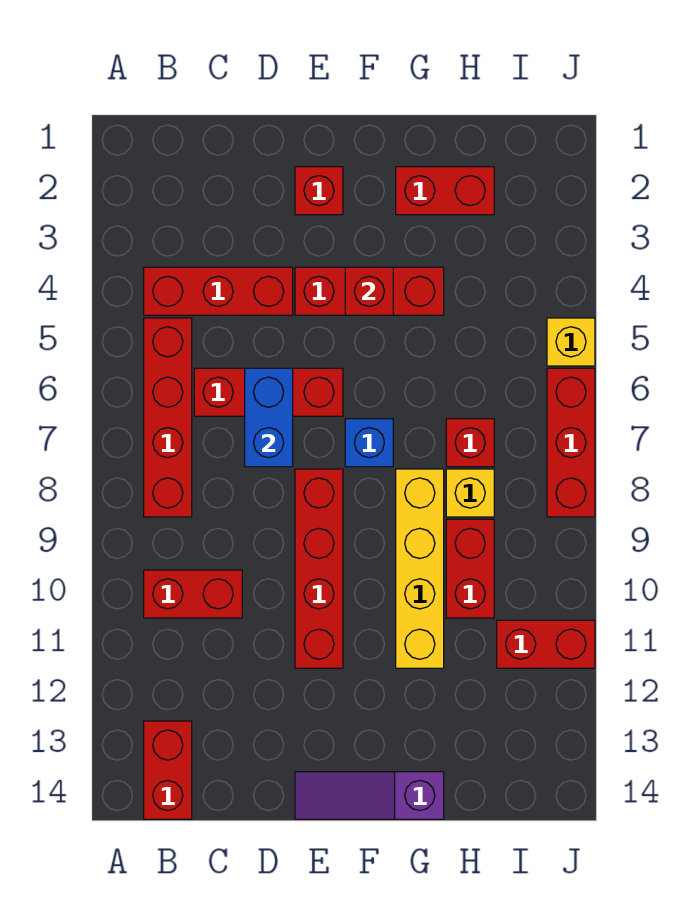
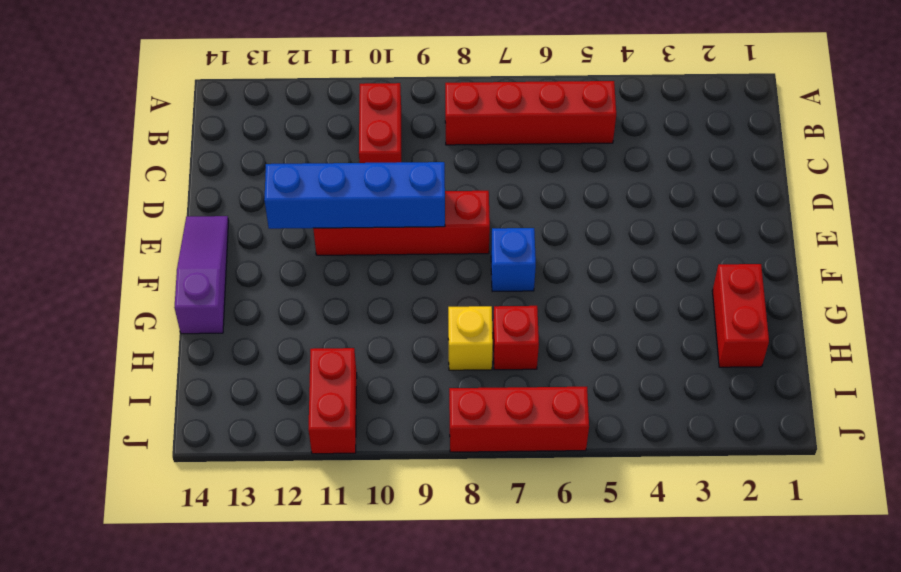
blue 1x4 brick [264,162,445,229] -> none
none -> red 1x3 brick [144,267,293,315]
none -> red 1x2 brick [144,721,192,819]
none -> red 1x3 brick [194,368,343,416]

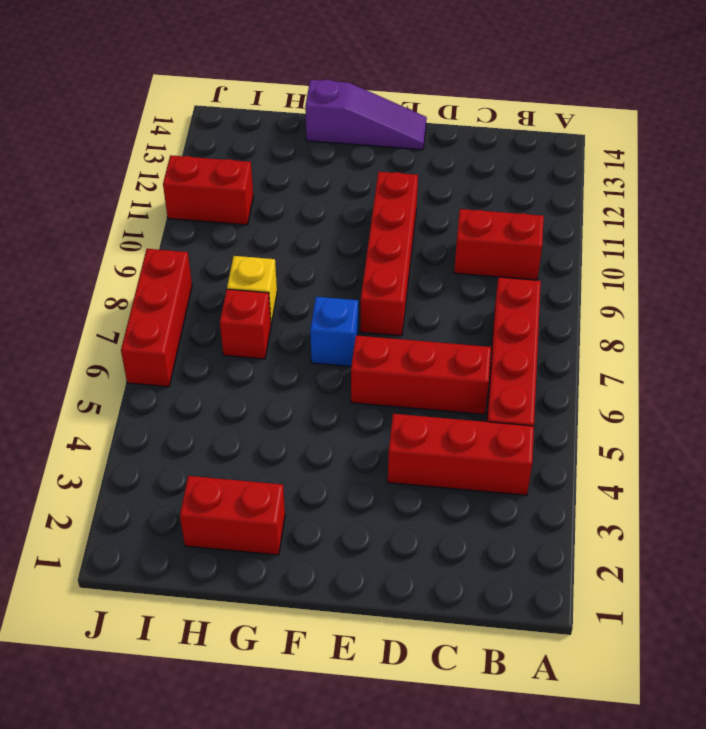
none -> red 1x2 brick [144,721,192,819]
none -> red 1x1 brick [295,167,343,215]
none -> red 1x3 brick [295,267,444,315]

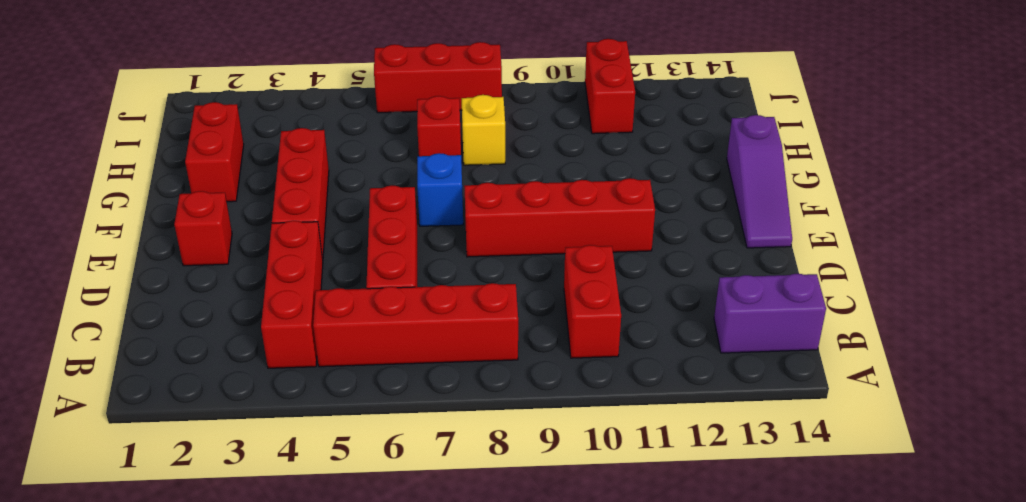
purple 1x2 brick [714,274,826,353] -> red 1x2 brick [144,721,192,819]
none -> yellow 1x4 brick [396,469,444,668]
none -> red 1x2 brick [446,519,494,618]
none -> yellow 1x1 brick [547,318,595,366]

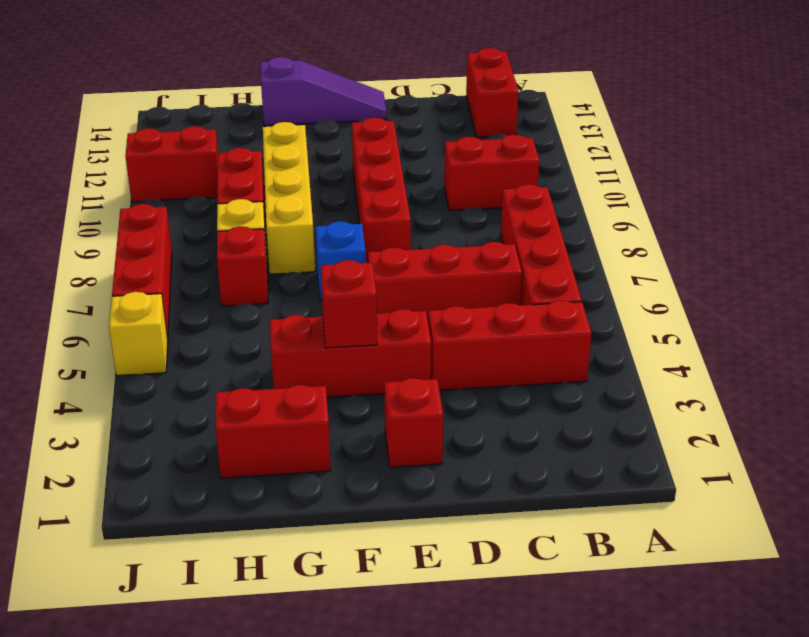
none -> blue 1x2 brick [245,368,293,467]

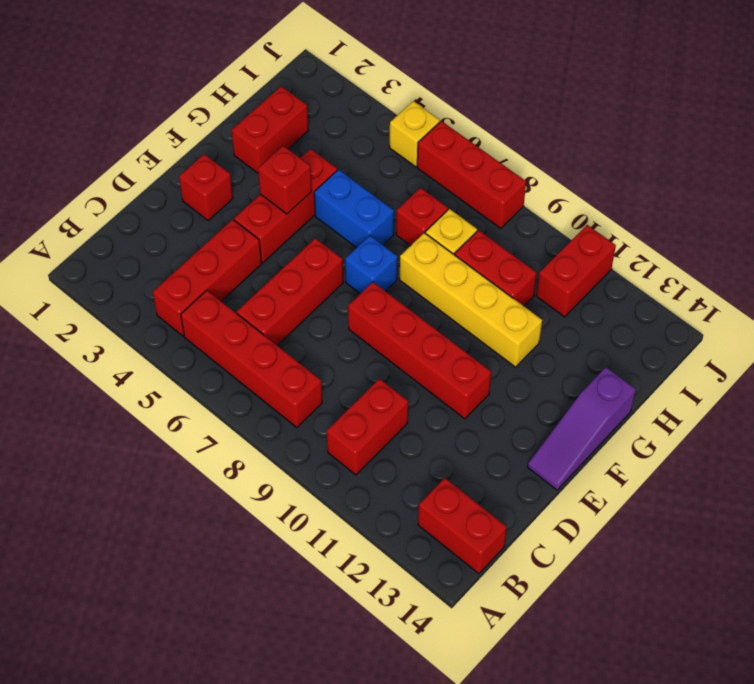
blue 1x2 brick [314,170,394,248] -> blue 1x2 brick moved to [245,368,293,467]

